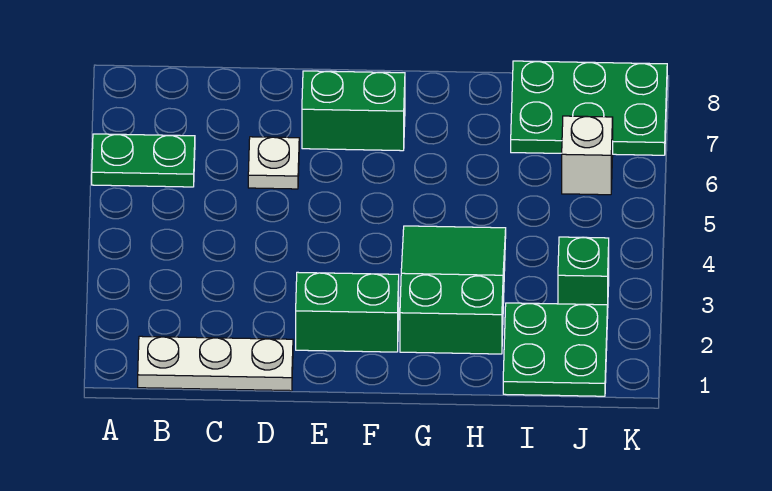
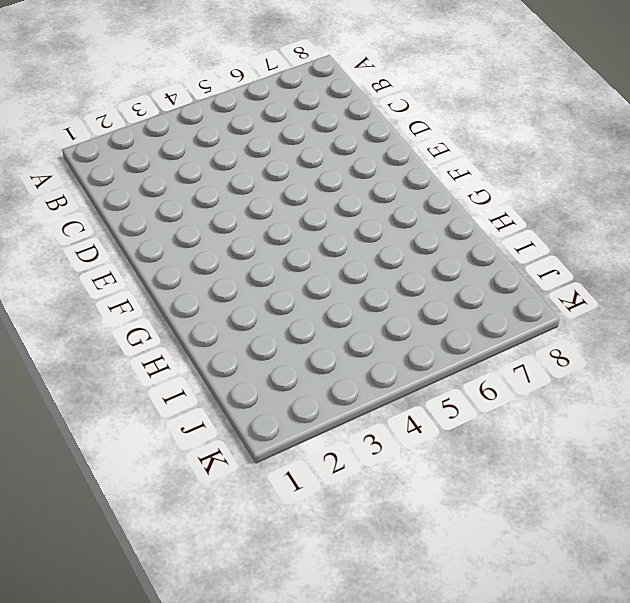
none -> green 1x2 plate [92,134,195,187]
none -> white 1x3 plate [138,336,293,391]

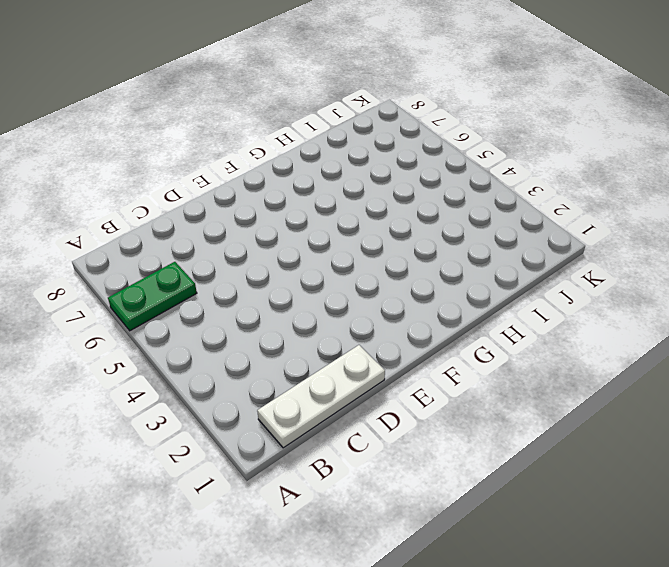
none -> white 1x1 plate [248,137,299,189]
none -> green 1x2 brick [296,272,399,352]

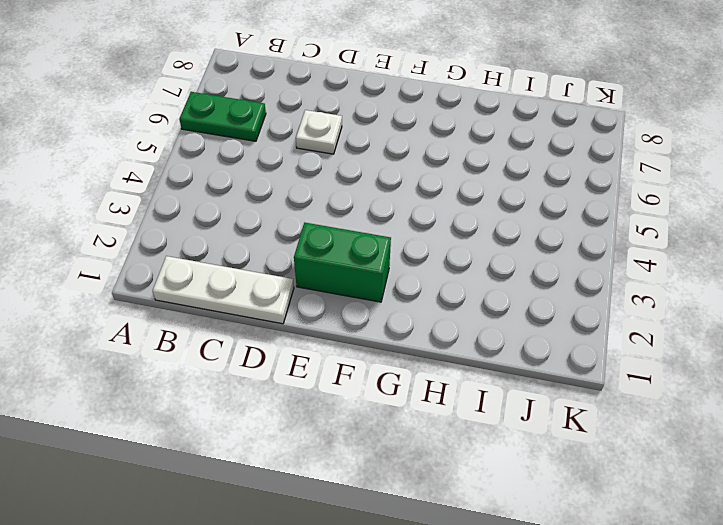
none -> green 1x2 brick [302,71,405,151]
none -> green 2x3 slope [400,226,506,354]

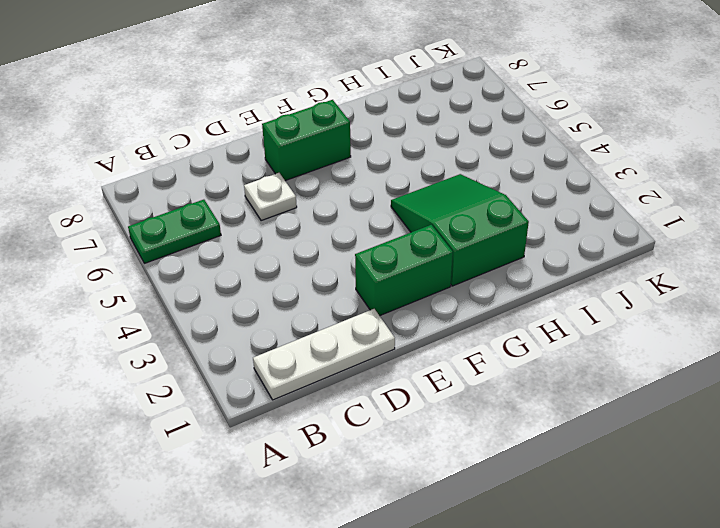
none -> green 2x2 plate [503,303,608,396]
none -> green 2x3 plate [511,61,667,155]

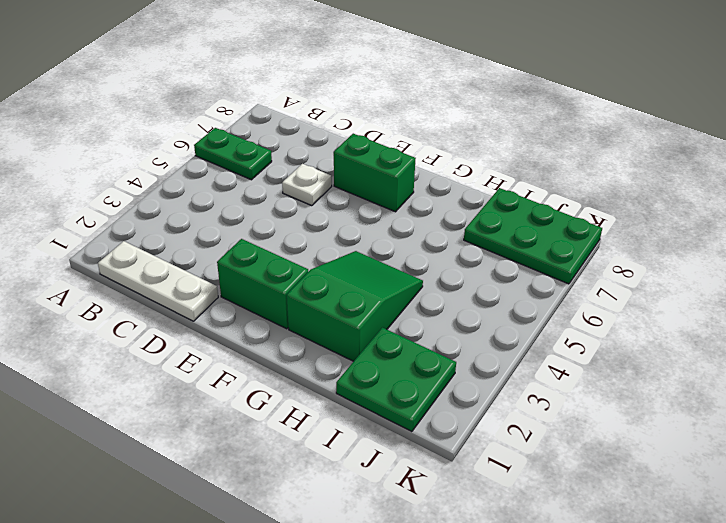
none -> green 1x1 brick [558,237,609,305]
none -> white 1x1 brick [562,116,613,195]

